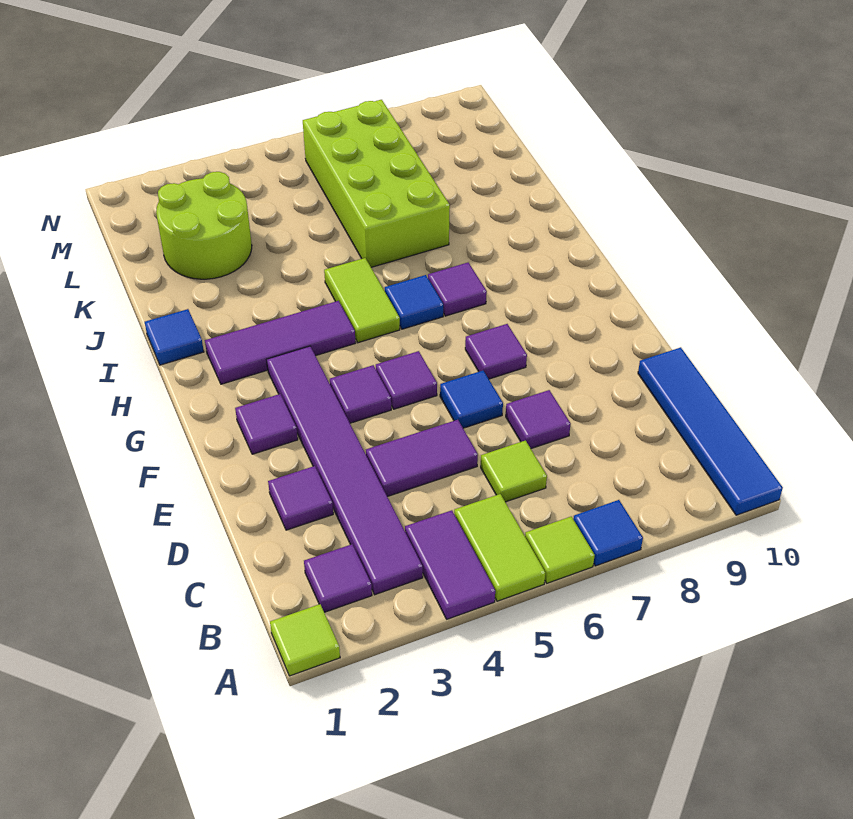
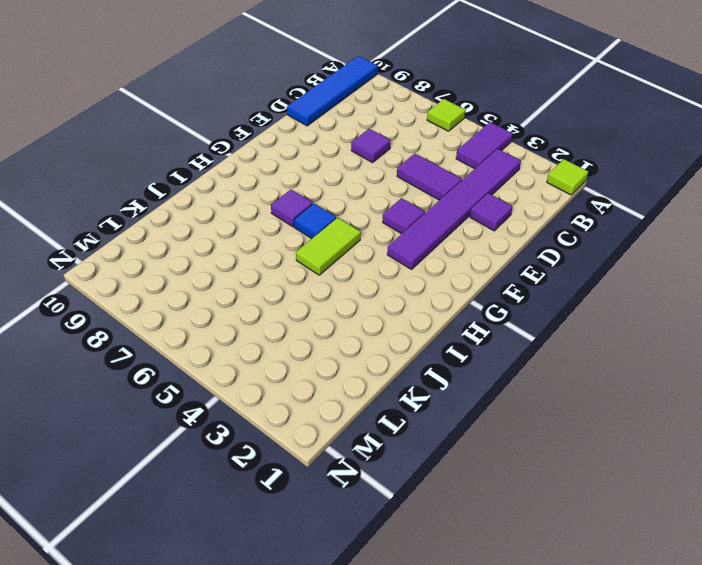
none -> lime 1x2 tile [454,494,545,601]
none -> blue 1x1 tile [573,500,643,566]
none -> purple 1x1 tile [304,544,372,612]

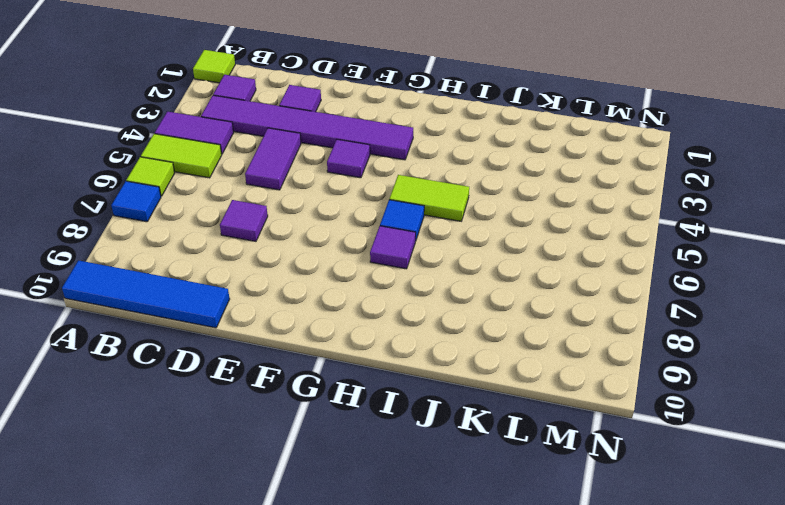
none -> lime 1x1 tile [481,441,547,502]
none -> blue 1x1 tile [440,371,503,428]
none -> purple 1x1 tile [235,394,298,454]

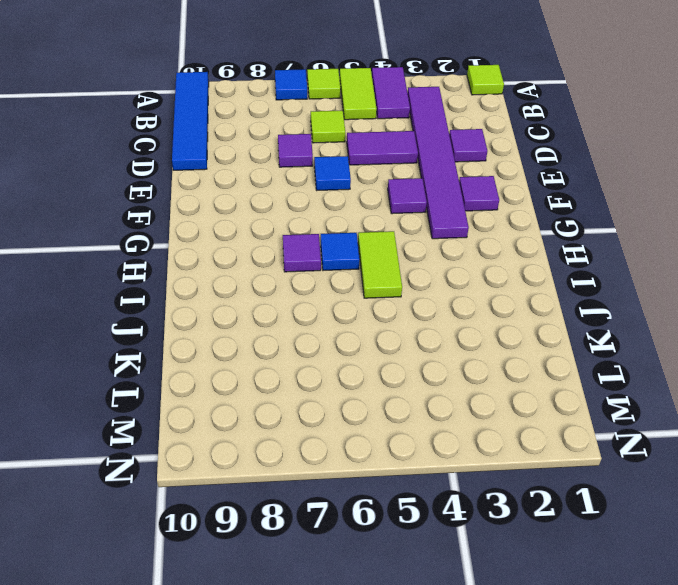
none -> purple 1x1 tile [304,544,372,612]
none -> purple 1x1 tile [376,351,437,409]
none -> purple 1x1 tile [465,324,527,379]

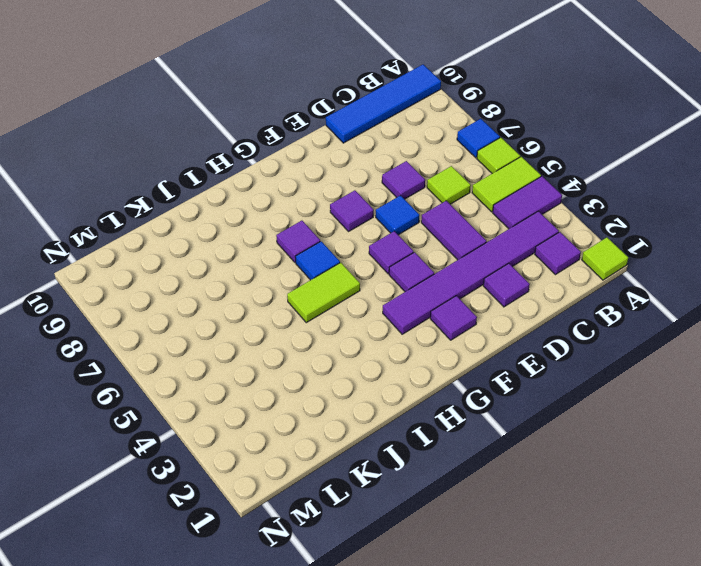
none -> purple 1x3 tile [205,301,355,384]
none -> blue 1x1 tile [145,309,204,365]
none -> lime 2x4 brick [303,100,450,267]

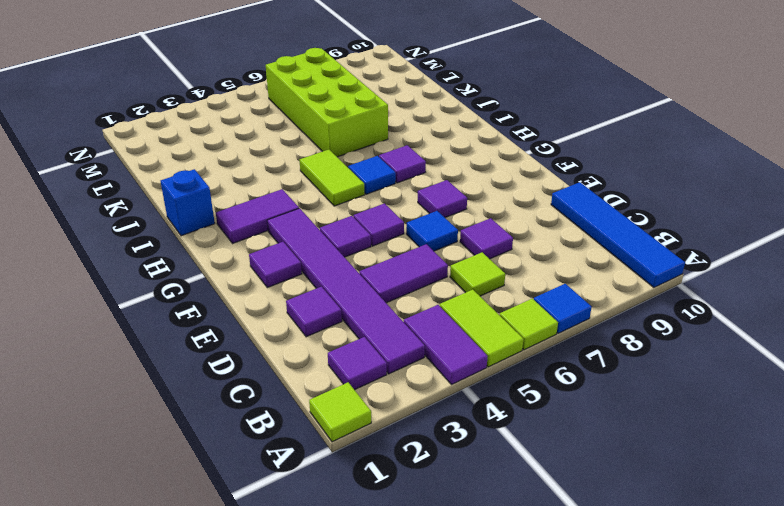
purple 1x2 tile [216,189,299,243] -> purple 1x3 tile [205,301,355,384]
blue 1x1 brick [161,169,215,236] -> blue 1x1 tile [145,309,204,365]
none -> lime 2x2 round brick [156,172,252,279]

